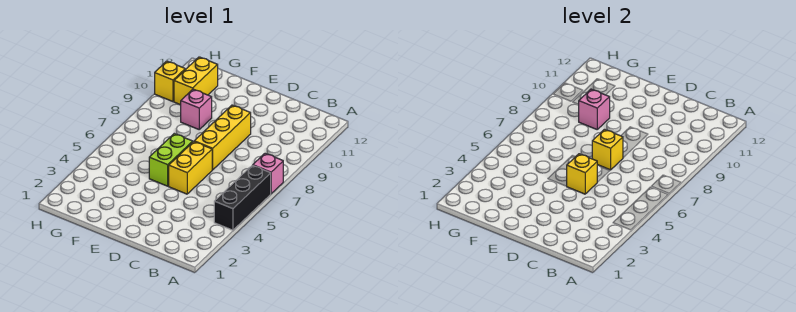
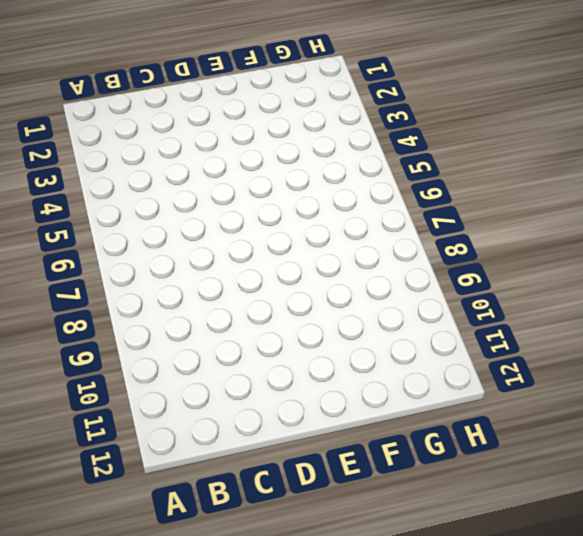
none -> black 1x3 brick [214,165,271,230]
none -> pink 1x1 brick [253,153,283,194]

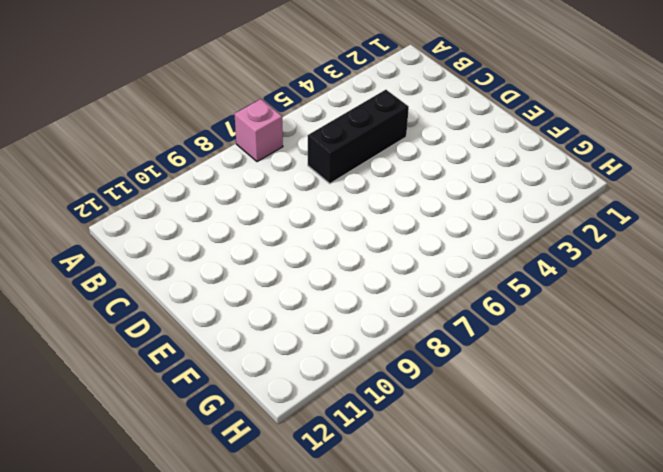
black 1x3 brick [308,90,409,184] -> black 1x3 brick moved to [214,165,271,230]
none -> yellow 1x2 brick [169,142,212,194]
none -> yellow 1x3 brick [194,105,251,170]

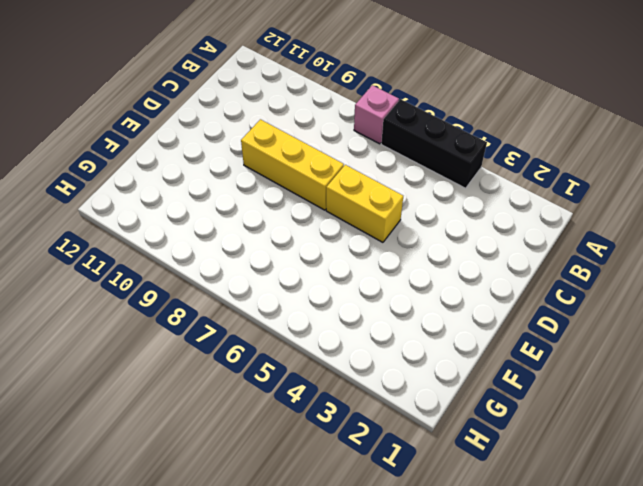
none -> lime 1x2 brick [149,134,193,186]
none -> pink 1x1 brick [181,89,212,129]

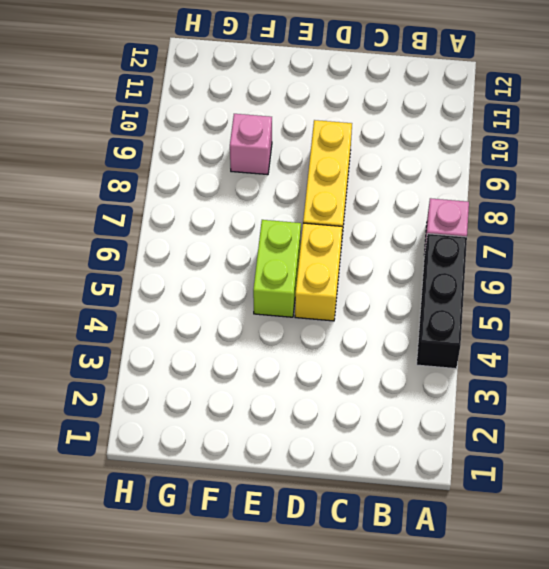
none -> yellow 1x2 brick [174,57,218,105]
none -> yellow 1x1 brick [155,61,185,102]

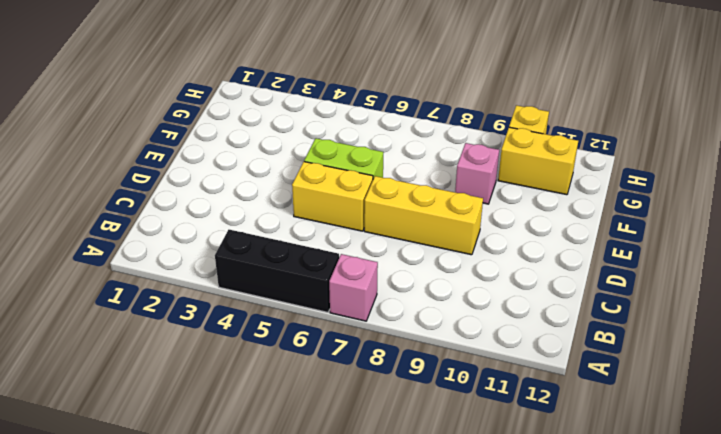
none -> yellow 1x1 brick [567,154,597,194]
none -> yellow 1x1 brick [592,129,623,170]

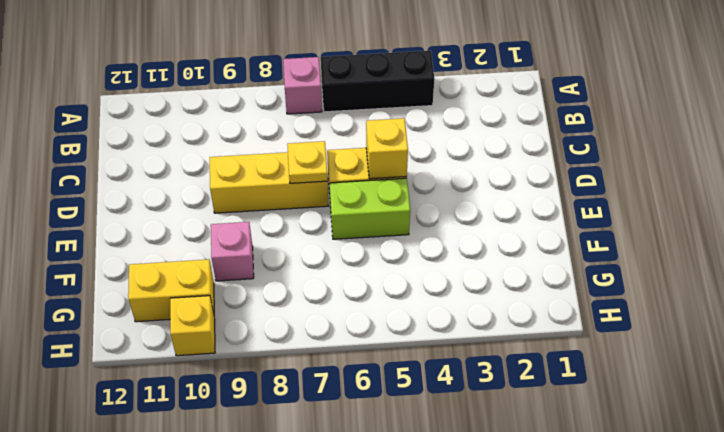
yellow 1x1 plate [287,141,328,183] -> yellow 1x1 brick [592,129,623,170]
none -> pink 1x1 brick [578,89,610,129]

